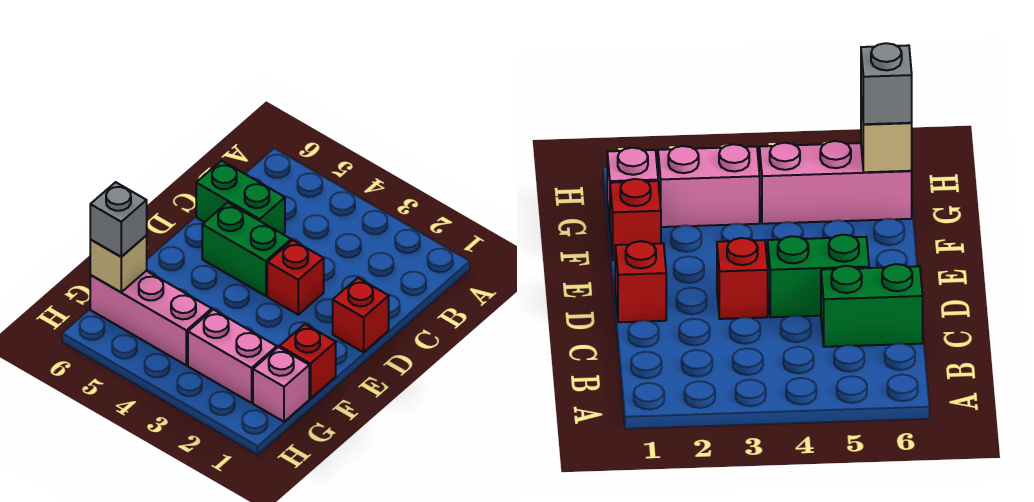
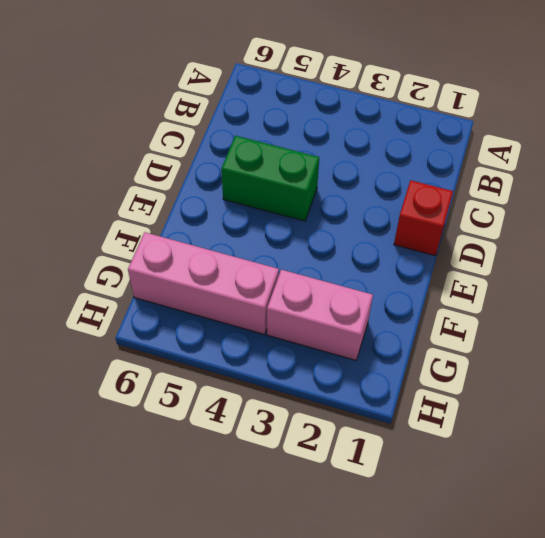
none -> green 1x2 brick [196,161,285,234]
none -> red 1x1 brick [267,240,324,315]

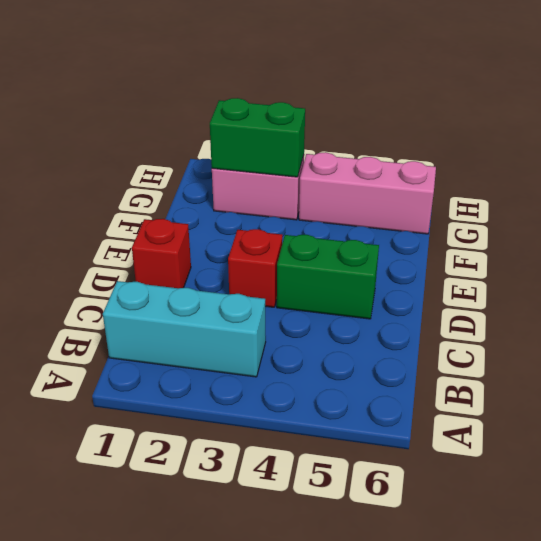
cyan 1x3 brick [103,281,266,377] -> none
green 1x2 brick [210,98,305,177] -> green 1x2 brick moved to [196,161,285,234]
none -> red 1x1 brick [280,324,336,399]
none -> pink 1x1 brick [253,347,309,422]

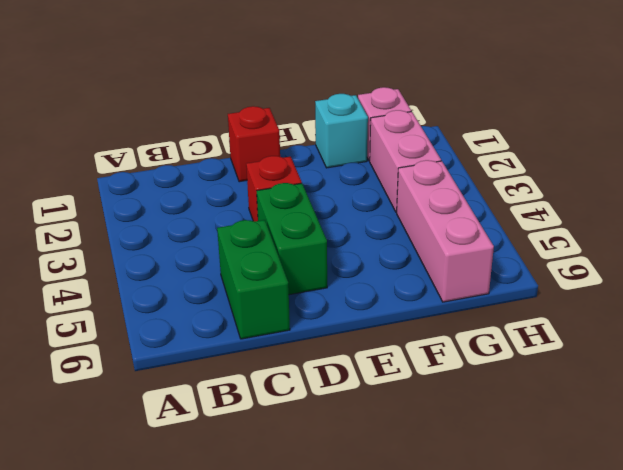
cyan 1x1 brick [315,94,368,168] -> red 1x1 brick [280,324,336,399]
none -> tan 1x1 brick [90,236,147,292]
none -> grey 1x1 brick [90,182,147,257]

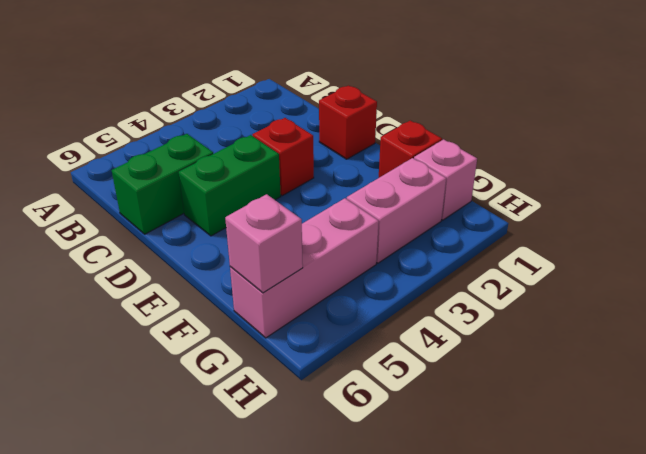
pink 1x1 brick [225,194,303,293] -> tan 1x1 brick [90,236,147,292]
none -> grey 1x1 brick [90,182,147,257]

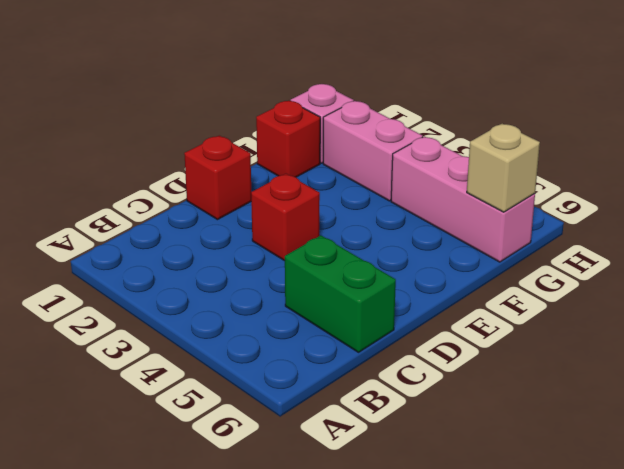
none -> green 1x2 brick [202,203,291,296]
none -> grey 1x1 brick [90,182,147,257]

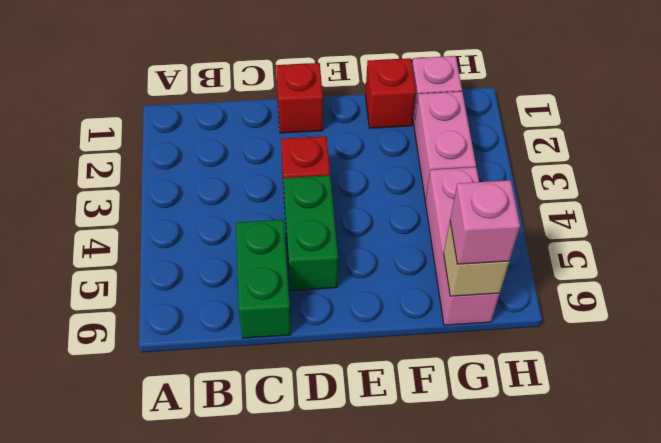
pink 1x1 brick [450,180,520,264] -> grey 1x1 brick [90,182,147,257]

